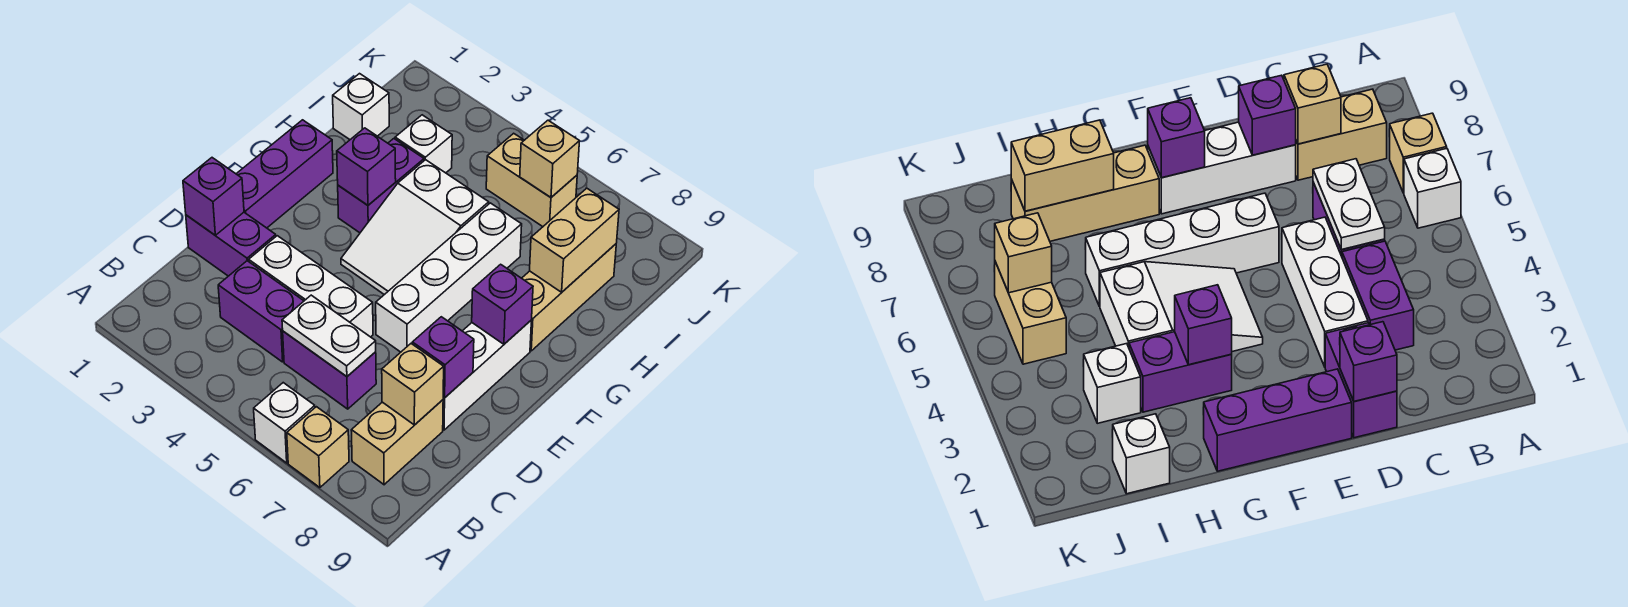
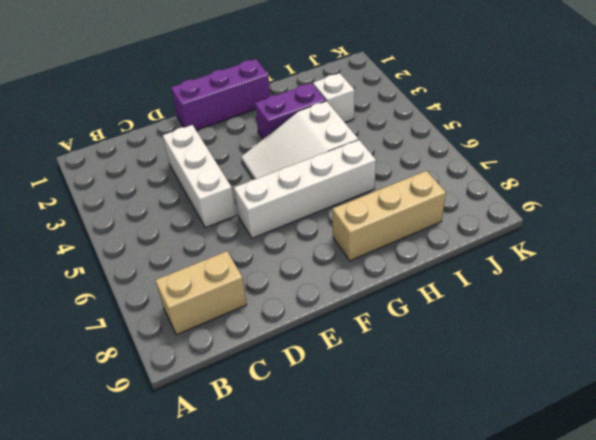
none -> white 1x1 brick [254,383,315,463]
none -> tan 1x1 brick [287,407,349,488]
none -> purple 1x2 brick [218,261,304,362]

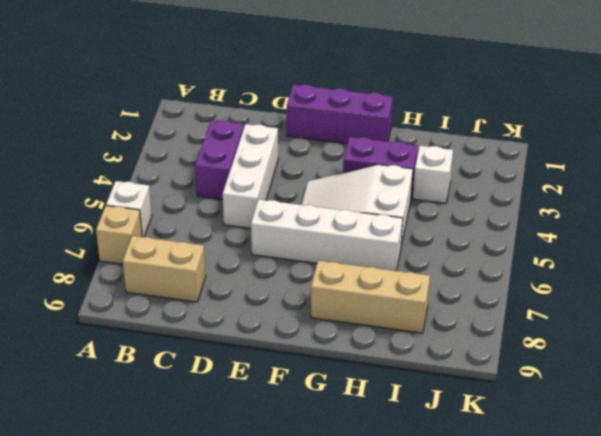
none -> purple 1x2 brick [283,331,376,409]
none -> purple 1x2 brick [186,212,276,276]
none -> white 1x3 brick [443,320,532,430]

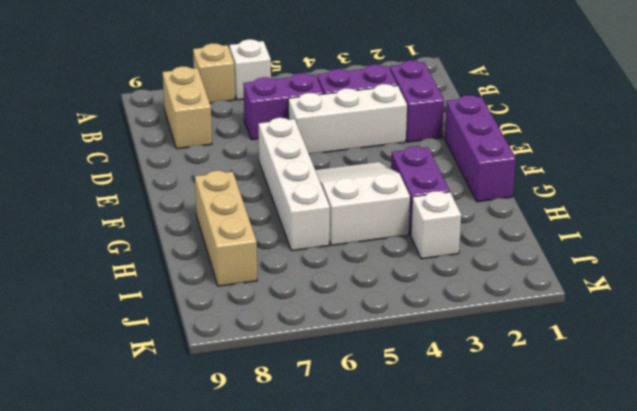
purple 1x2 brick [390,60,444,142] -> purple 1x2 brick turned to [186,212,276,276]
none -> white 1x3 brick [443,320,532,430]
none -> white 1x1 brick [333,74,389,140]
none -> tan 1x2 brick [486,133,577,227]

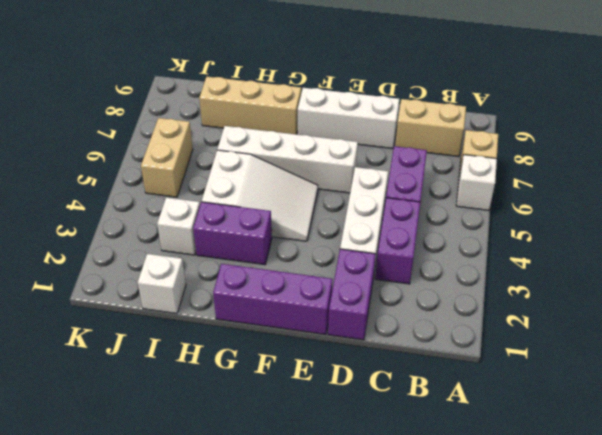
none -> white 1x2 plate [282,295,376,377]
none -> tan 1x1 brick [382,344,444,425]
none -> purple 1x1 brick [183,158,244,235]

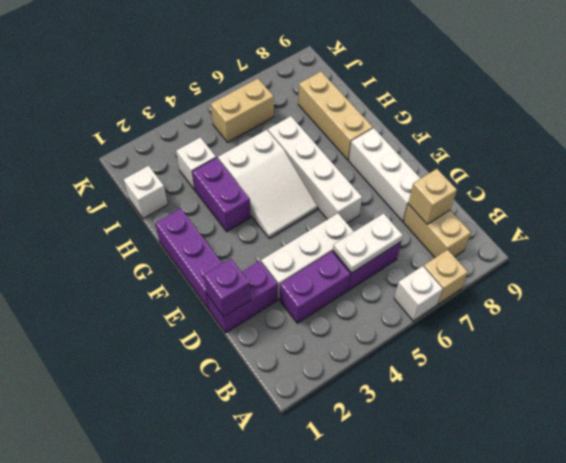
none -> purple 1x1 brick [412,317,474,398]
none -> purple 1x1 brick [472,264,533,344]
none -> purple 1x1 brick [337,128,396,205]

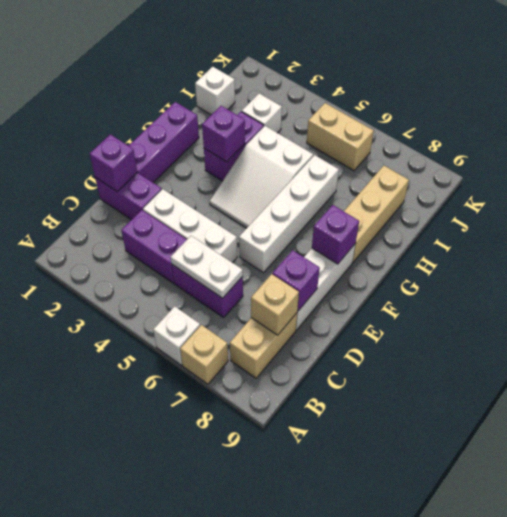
none -> tan 1x2 brick [530,188,619,292]
none -> tan 1x1 brick [520,120,579,197]

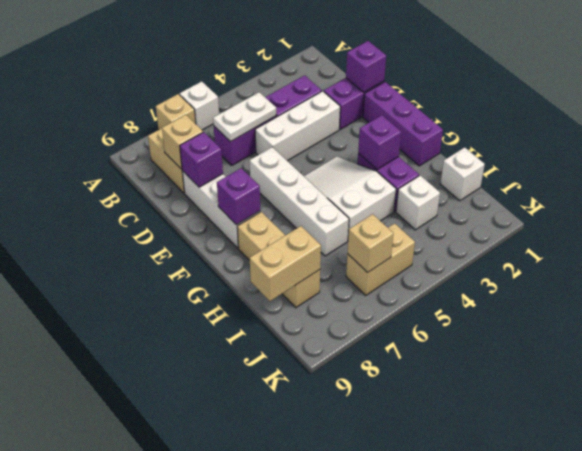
tan 1x2 brick [250,226,321,301] -> tan 1x2 brick turned to [530,188,619,292]

